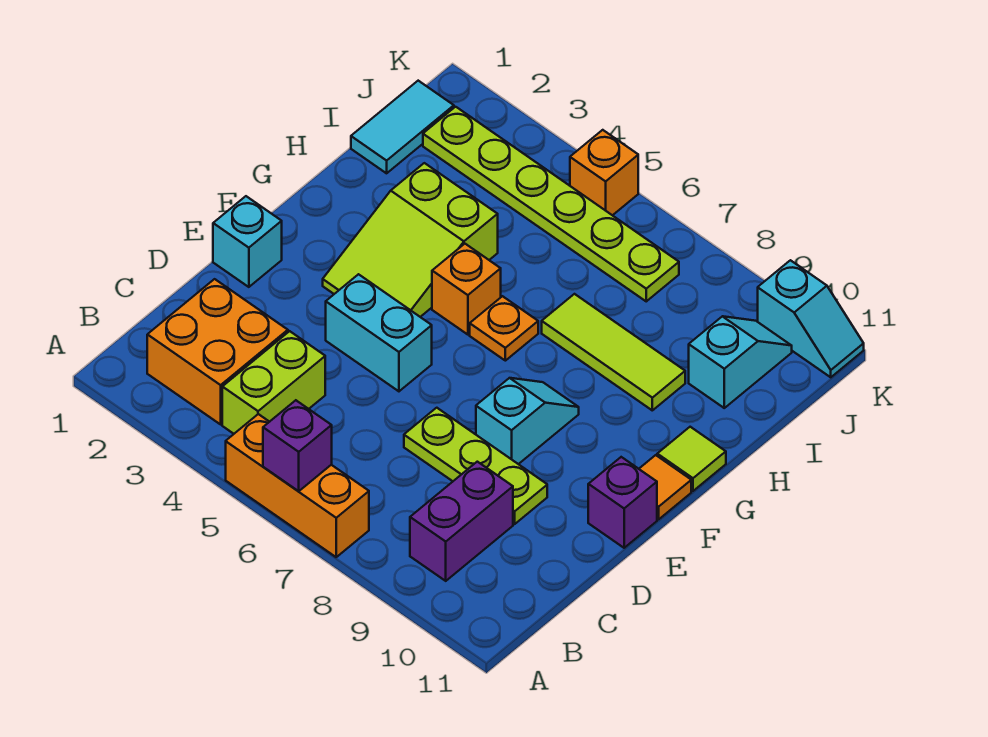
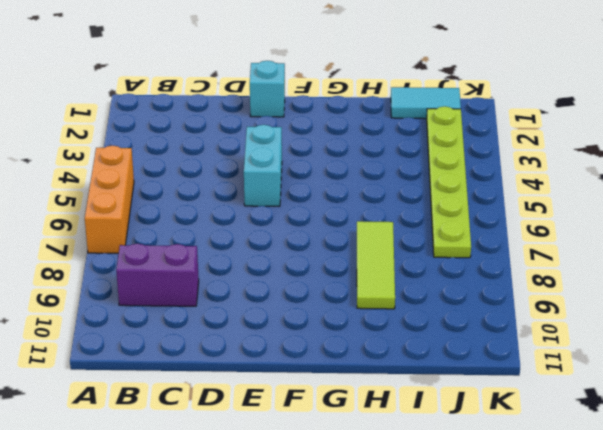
none -> orange 2x2 brick [147,279,288,424]
none -> lime 1x2 brick [222,331,325,434]
none -> lime 1x3 plate [404,408,547,524]

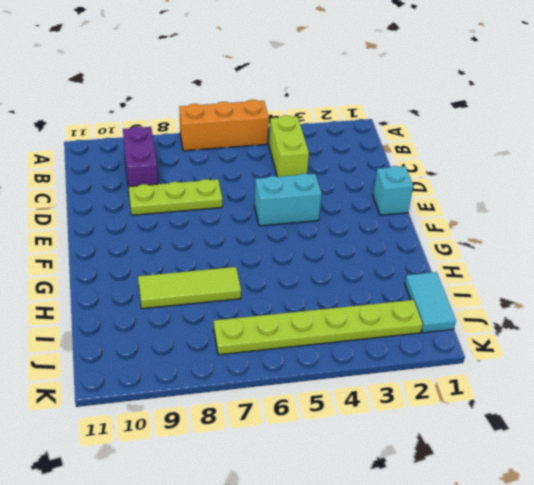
none -> orange 2x2 brick [147,279,288,424]
none -> cyan 1x2 slope [476,378,579,464]
none -> purple 1x1 brick [588,457,657,548]

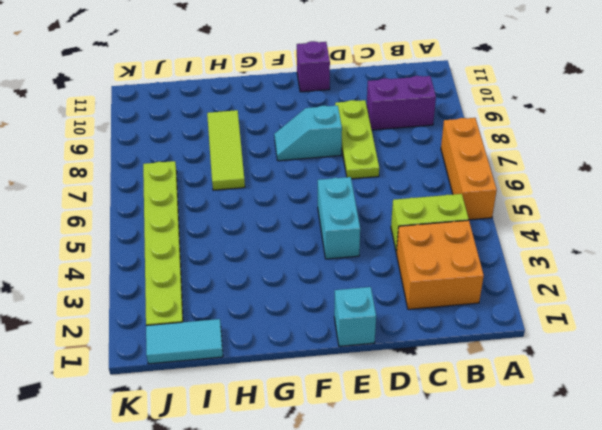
none -> lime 2x3 slope [323,163,498,317]
none -> orange 1x1 tile [639,455,691,519]
none -> orange 1x1 brick [432,244,501,335]

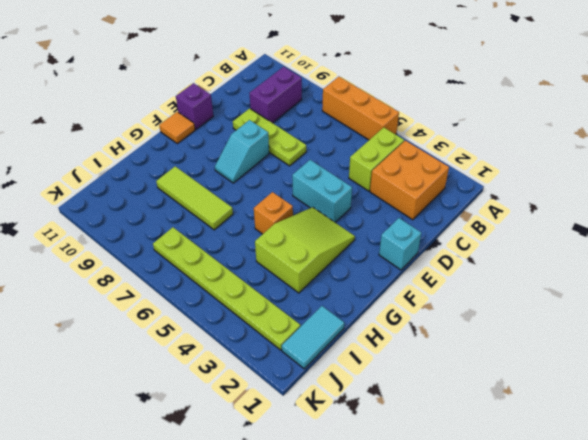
none -> orange 1x1 plate [470,296,538,361]
none -> lime 1x1 tile [657,427,726,491]
none -> cyan 1x2 slope [689,316,792,408]

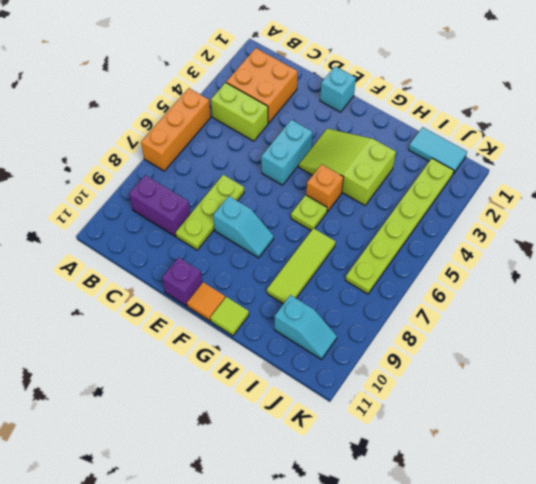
lime 1x1 plate [291,195,327,231] -> orange 1x1 plate [470,296,538,361]
none -> orange 1x1 brick [570,130,638,215]
none -> cyan 1x2 slope [758,260,864,377]
none -> purple 1x1 brick [263,400,332,491]

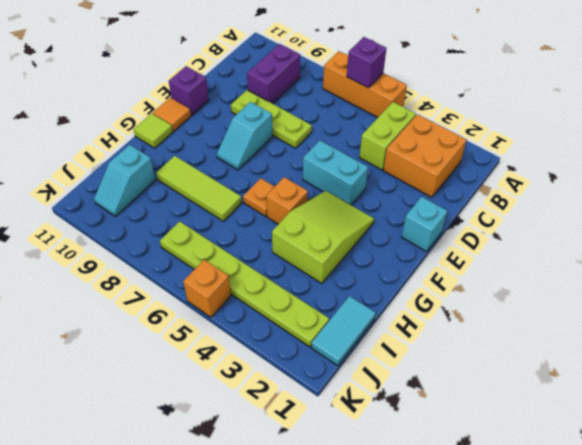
none -> cyan 1x2 slope [758,260,864,377]

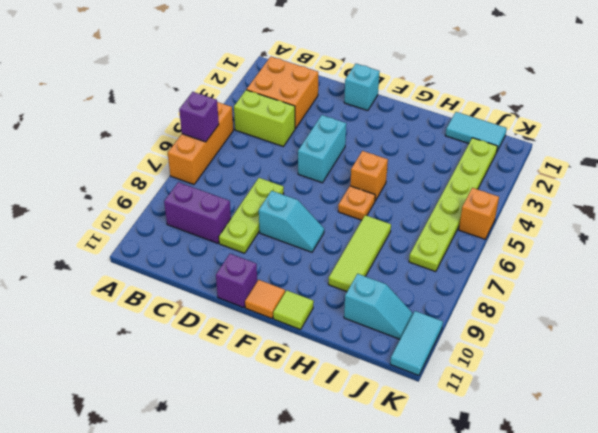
cyan 1x2 tile [390,311,443,375] -> cyan 1x2 slope [758,260,864,377]
none -> lime 2x3 slope [323,163,498,317]

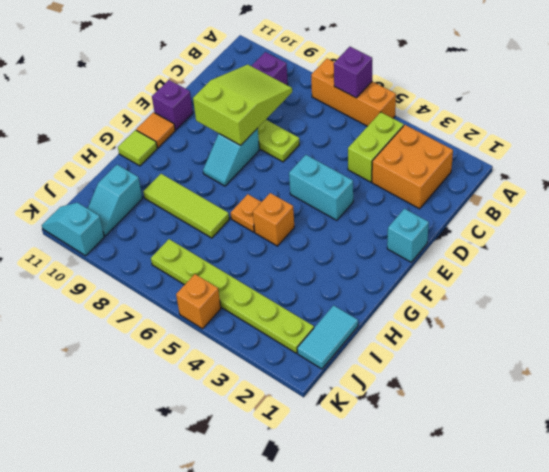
lime 2x3 slope [193,65,292,145] -> lime 2x3 slope moved to [323,163,498,317]

